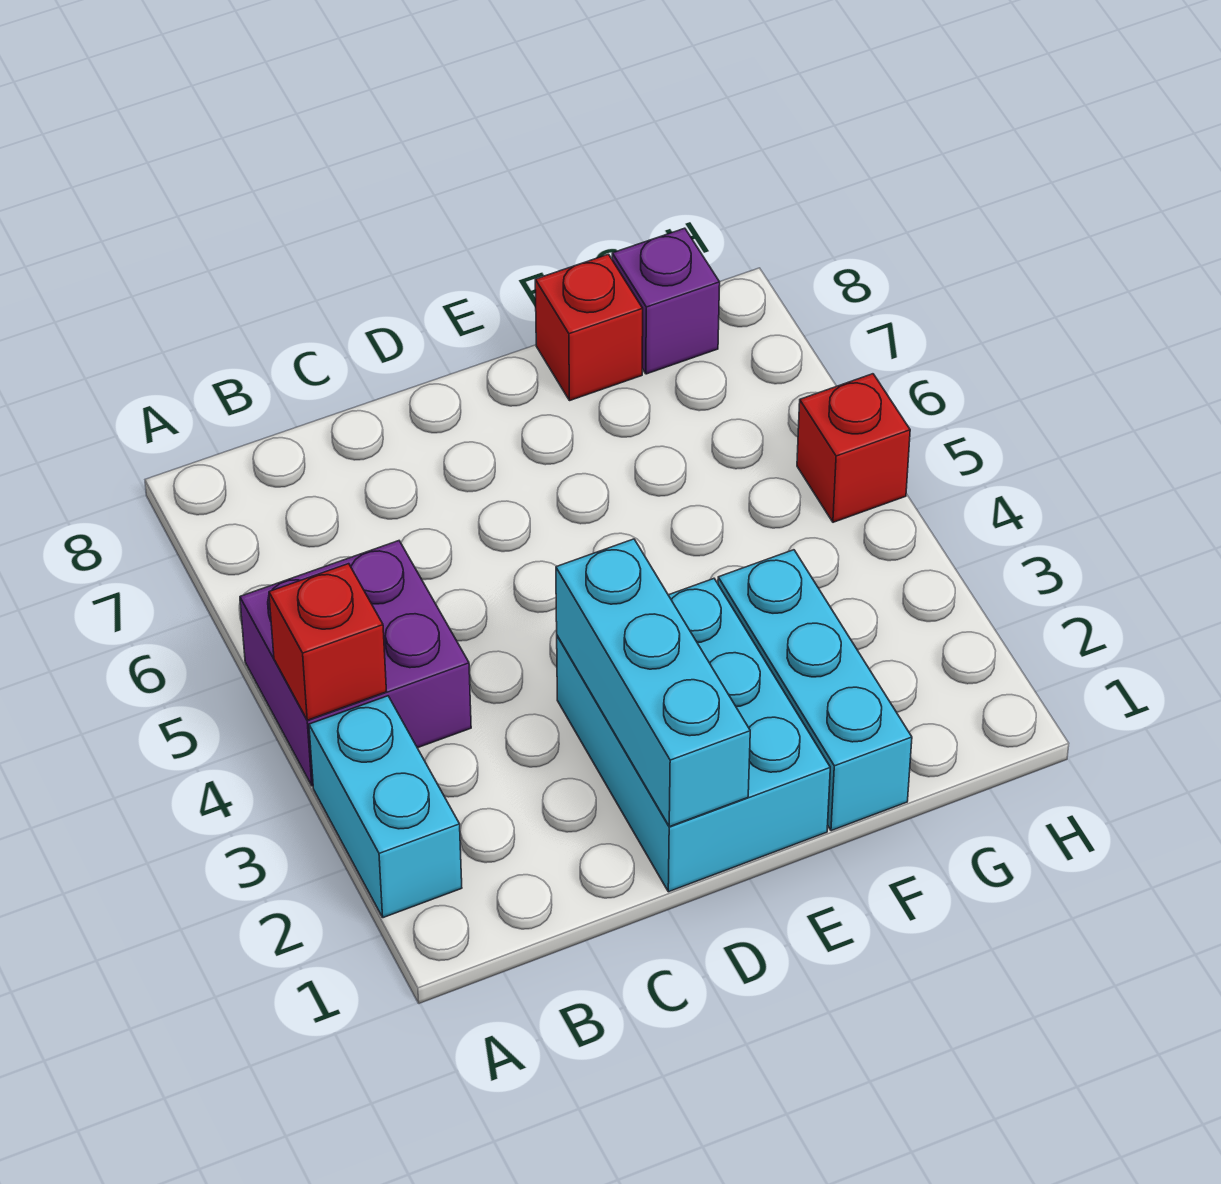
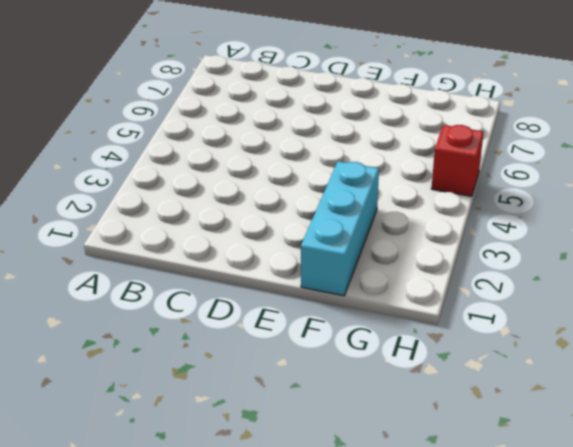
none -> cyan 1x2 brick [309,696,462,918]
none -> purple 2x2 brick [240,541,471,786]

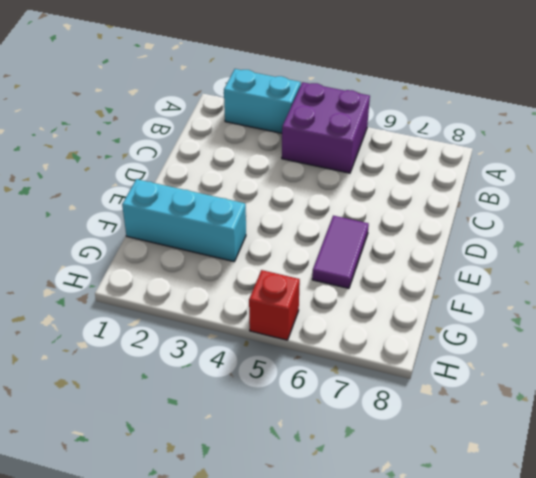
purple 1x2 tile [312,216,369,288] -> none
none -> cyan 2x3 brick [557,579,830,892]
none -> red 1x1 brick [535,254,643,401]

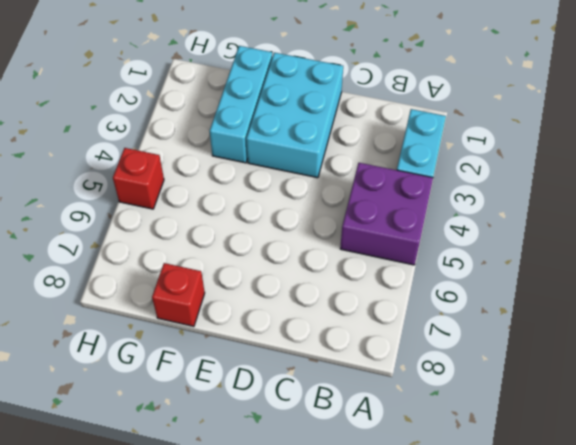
none -> purple 1x1 brick [612,228,720,374]
none -> red 1x1 brick [269,564,387,720]

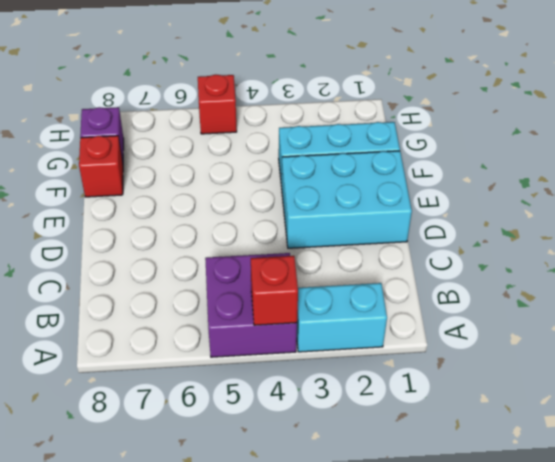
none -> cyan 1x3 brick [556,539,750,827]

